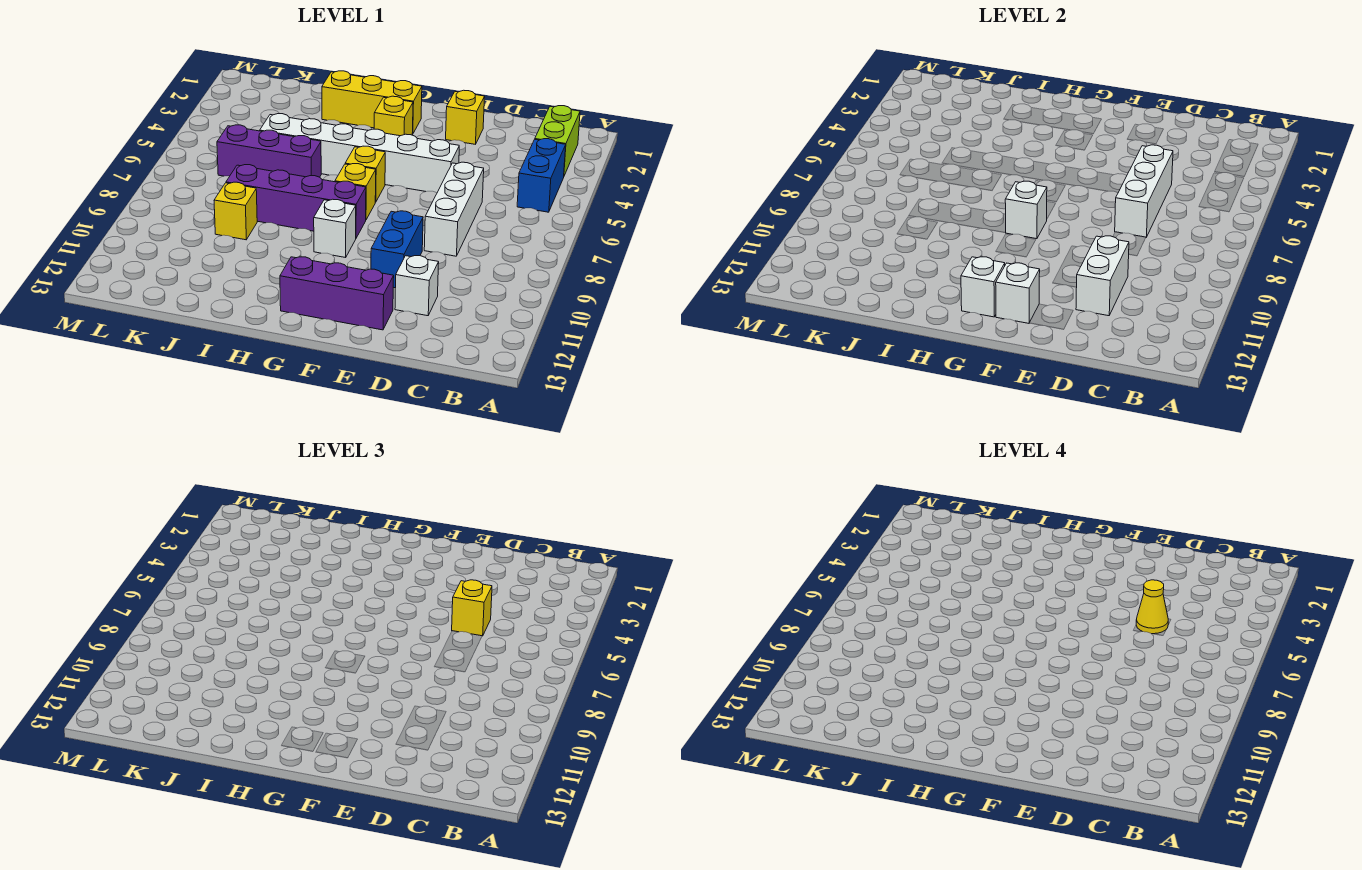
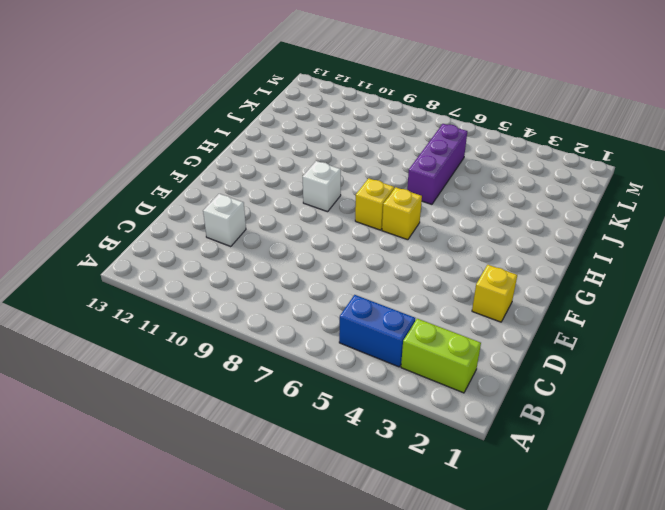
none -> white 1x3 brick [424,162,484,256]
none -> white 1x6 brick [260,114,459,193]
none -> blue 1x2 brick [371,211,423,288]

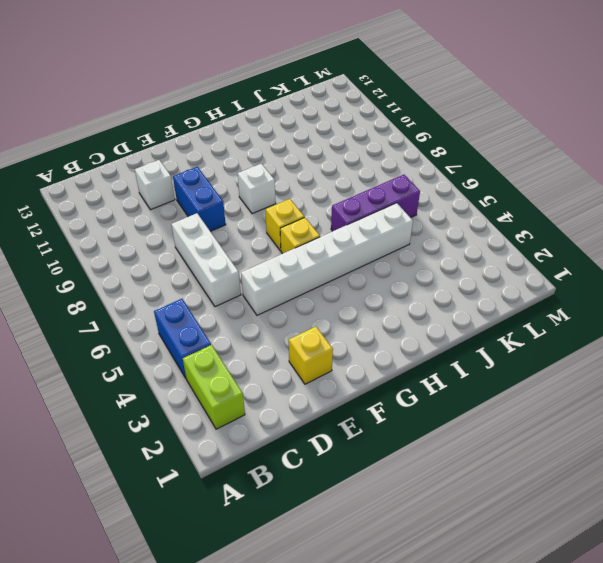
none -> purple 1x3 brick [280,257,394,330]
none -> yellow 1x3 brick [322,71,422,134]
none -> yellow 1x1 brick [374,96,413,136]

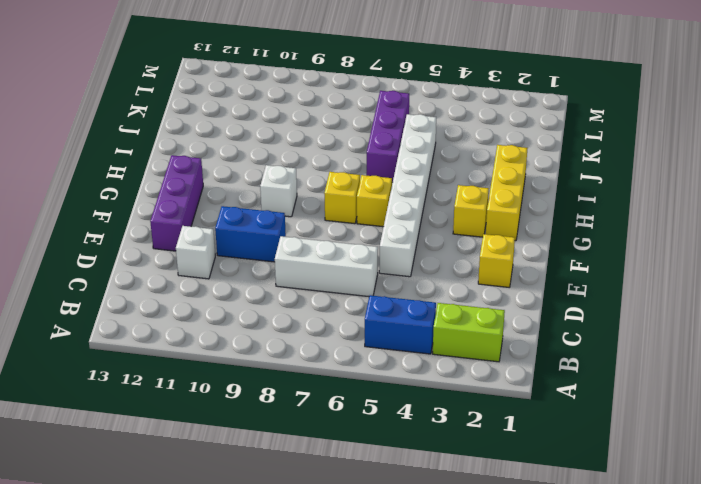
none -> purple 1x4 brick [226,165,366,238]
none -> yellow 1x1 brick [214,182,257,240]
none -> white 1x3 brick [1115,145,1173,237]

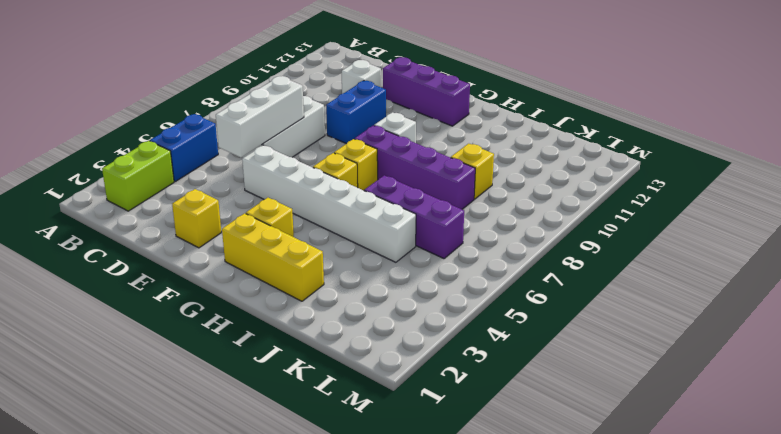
none -> white 1x2 brick [1076,236,1129,316]
none -> white 1x1 brick [996,263,1040,323]
none -> white 1x1 brick [1005,181,1047,239]

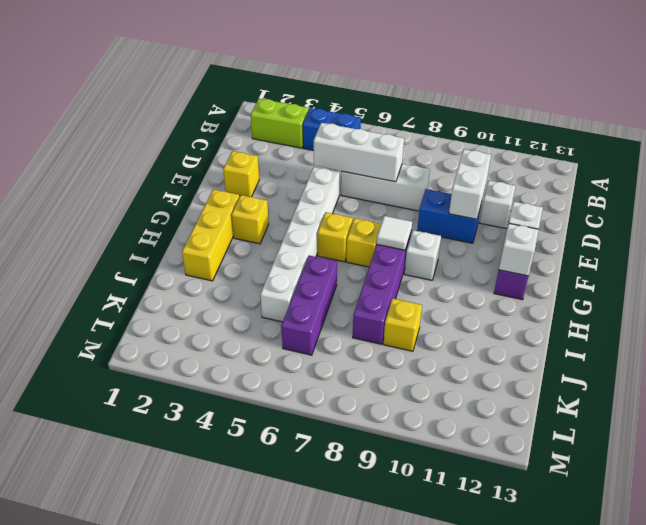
white 1x2 brick [449,149,491,219] -> white 1x2 brick turned to [1076,236,1129,316]
white 1x1 tile [377,216,412,250] -> white 1x1 brick [1005,181,1047,239]
none -> yellow 1x1 brick [452,580,492,636]
none -> yellow 1x1 cone [1136,580,1169,634]

